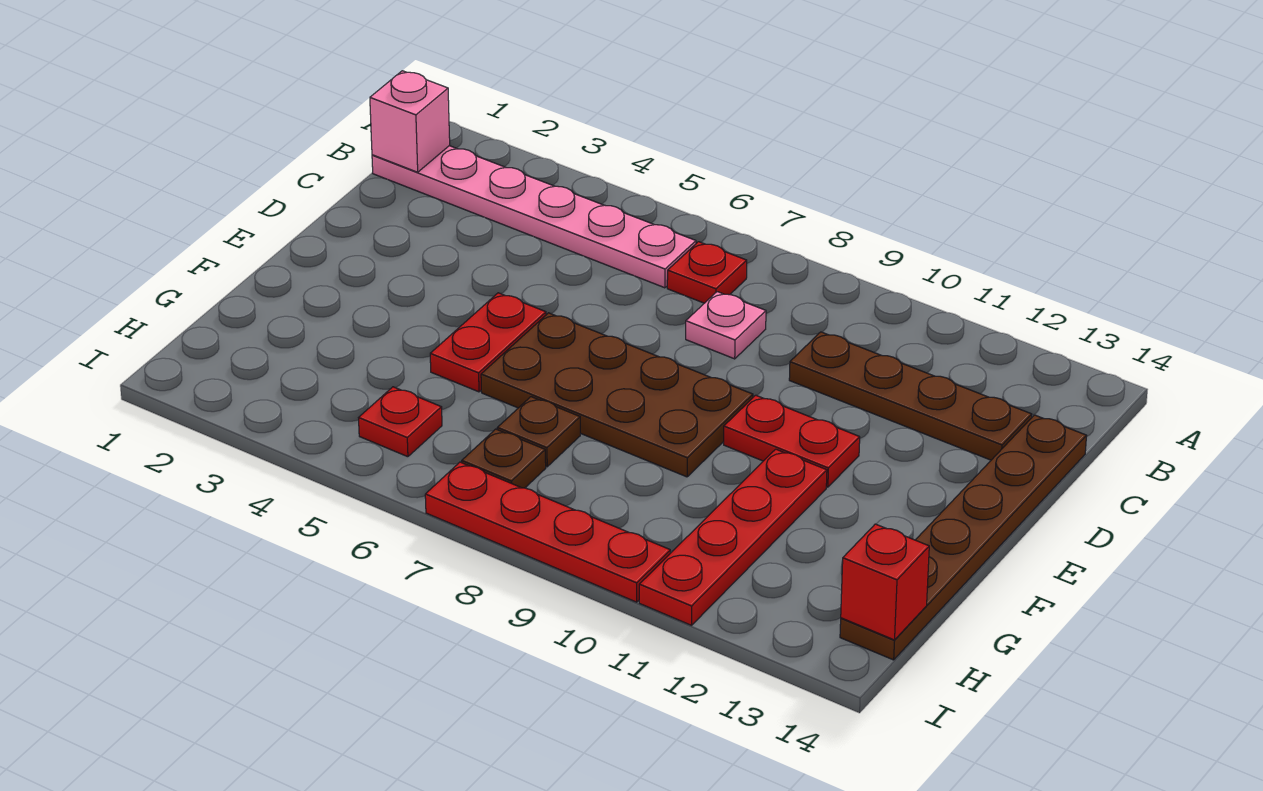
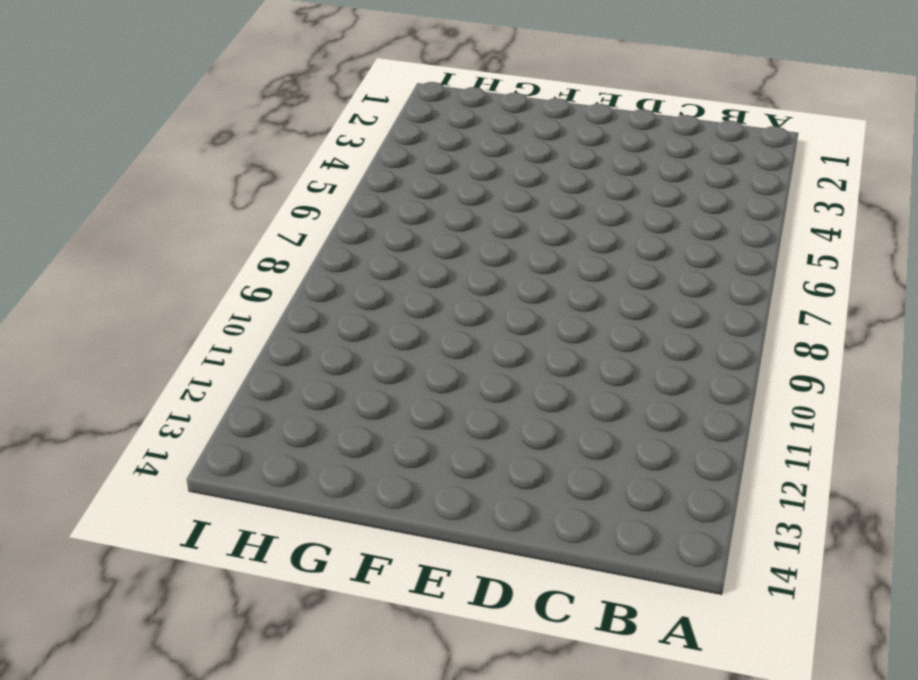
none -> pink 1x6 plate [372,146,696,288]
none -> red 1x1 plate [667,242,747,303]
none -> pink 1x1 plate [686,292,766,359]

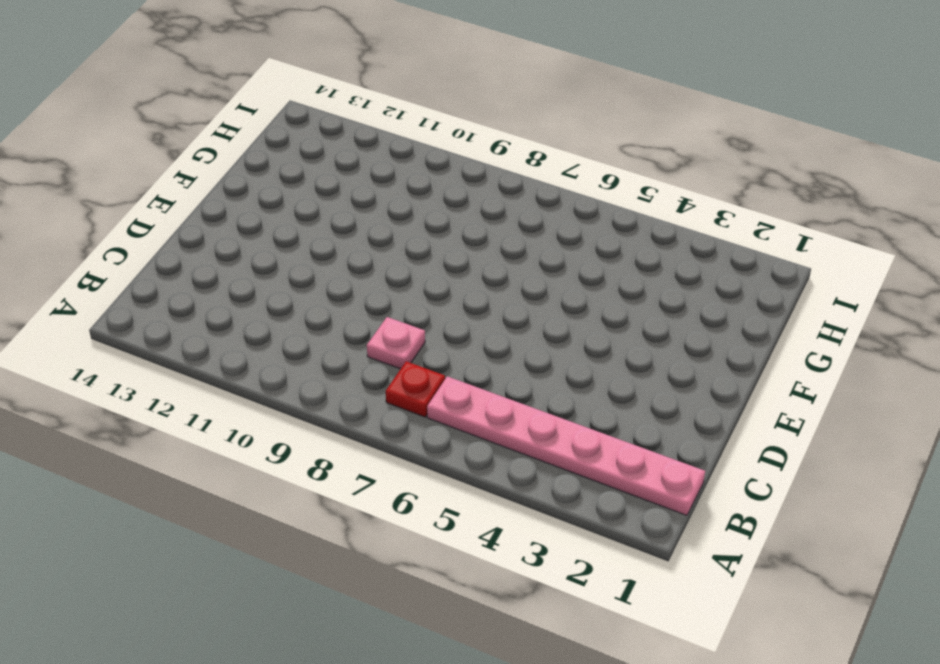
none -> brown 1x4 plate [789,332,1032,460]
none -> brown 1x6 plate [840,415,1087,660]
none -> red 1x2 plate [430,293,546,392]

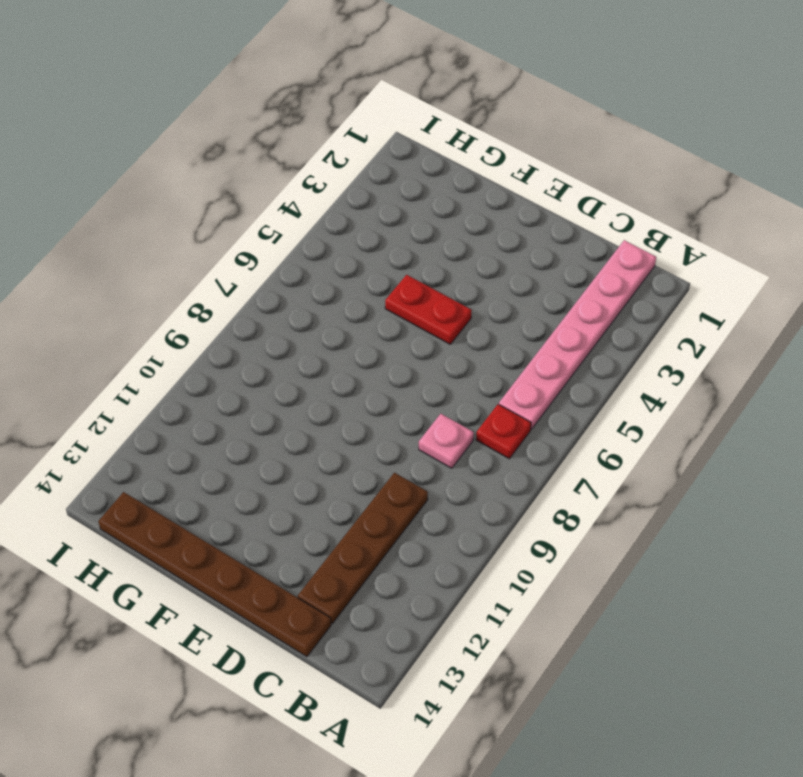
none -> brown 2x4 plate [481,313,753,477]
none -> red 1x2 plate [724,395,860,487]
none -> red 1x4 plate [639,449,827,625]

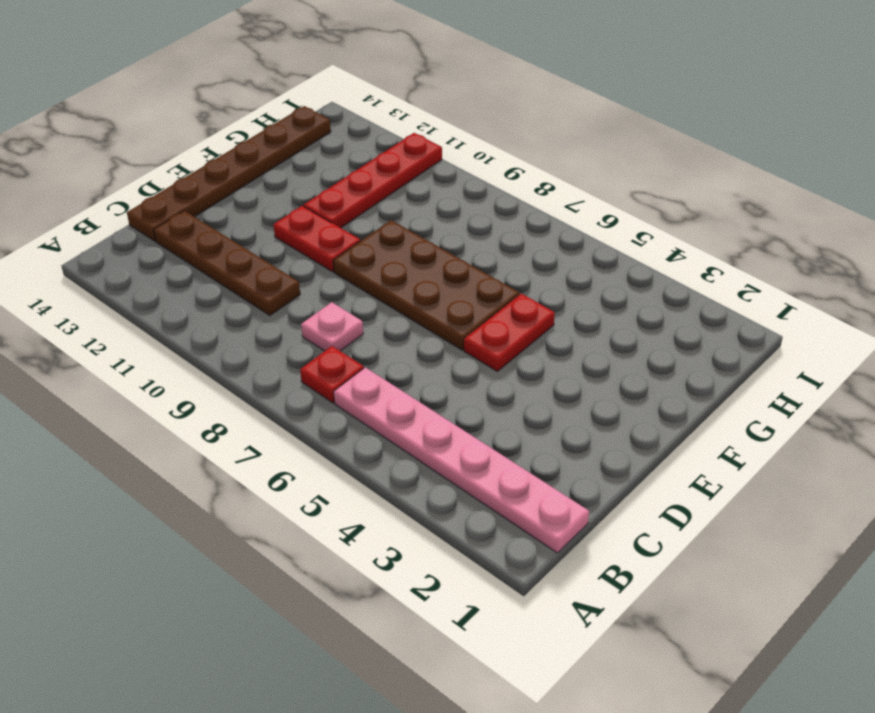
none -> brown 1x1 plate [497,397,580,467]
none -> red 1x1 plate [359,387,442,457]
none -> brown 1x1 plate [461,429,546,488]

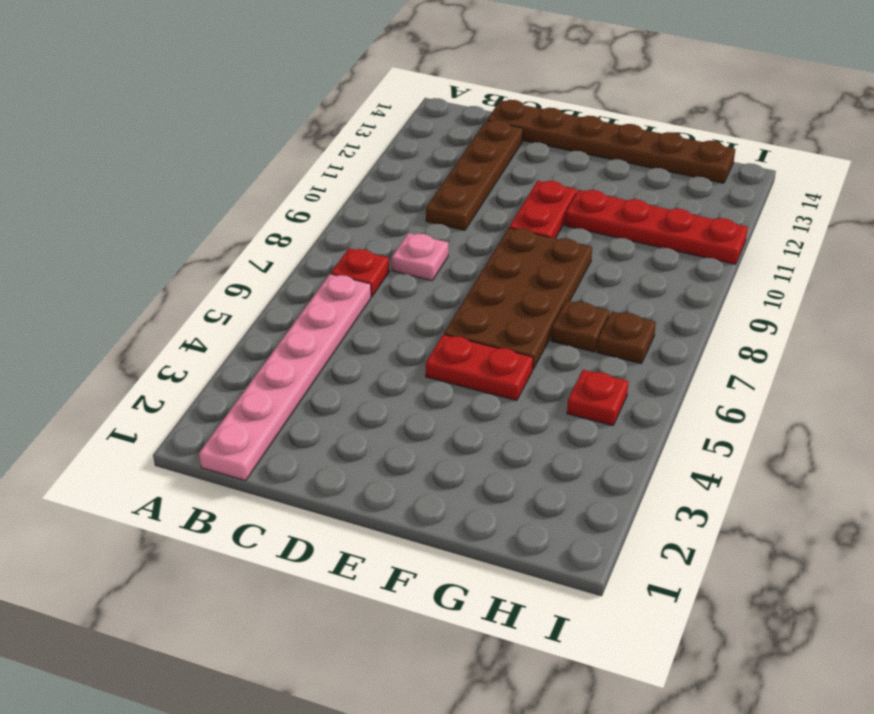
none -> red 1x4 plate [425,462,670,602]
none -> pink 1x1 brick [370,71,450,172]
none -> red 1x1 brick [841,524,929,640]

